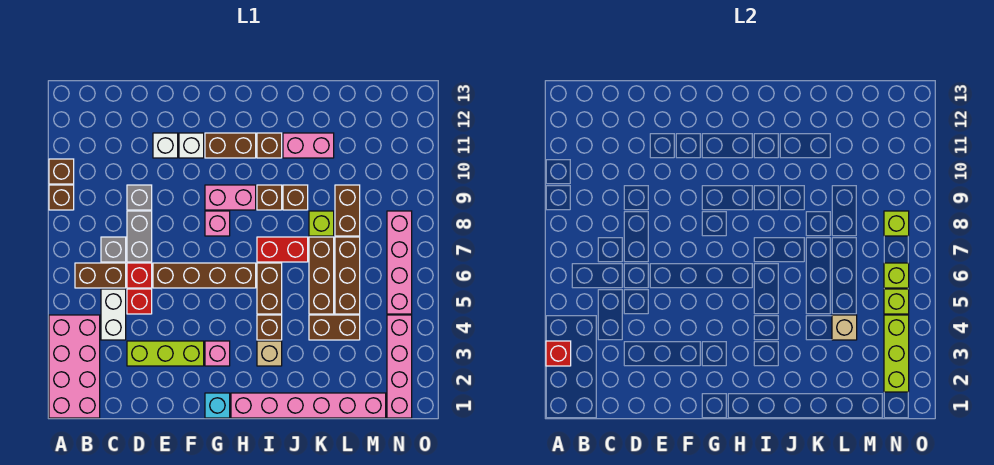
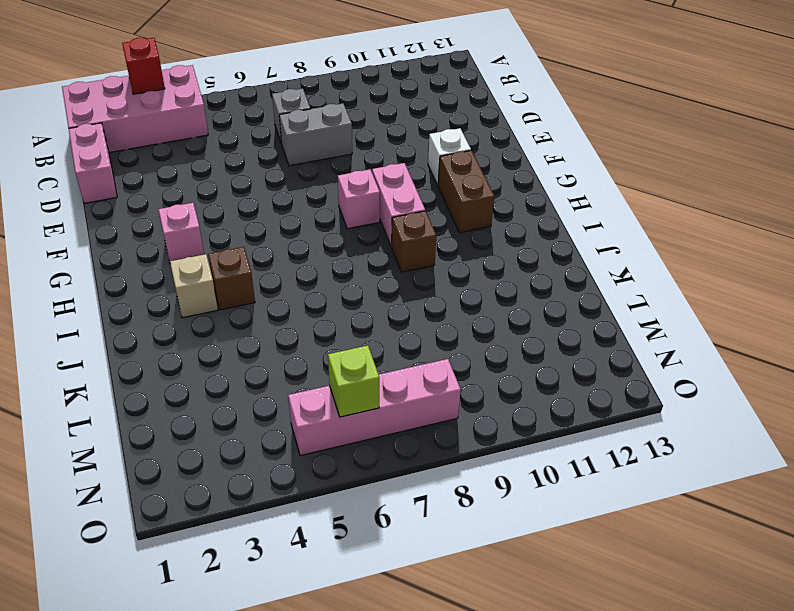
pink 1x2 brick [69,123,117,203] -> pink 1x2 brick moved to [283,133,334,158]
none -> brown 1x1 brick [49,185,74,210]
none -> brown 1x1 brick [49,159,74,184]
none -> brown 1x2 brick [75,263,126,288]
none -> white 1x2 brick [101,289,126,340]

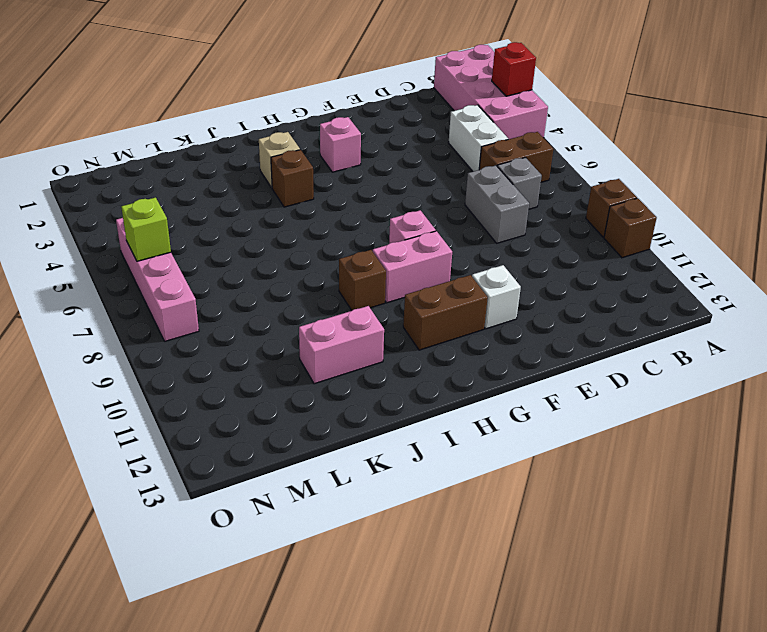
none -> lime 1x3 brick [127,341,204,366]
none -> red 1x1 brick [127,289,152,314]
none -> red 1x1 brick [127,263,152,288]
none -> grey 1x1 brick [127,185,152,210]

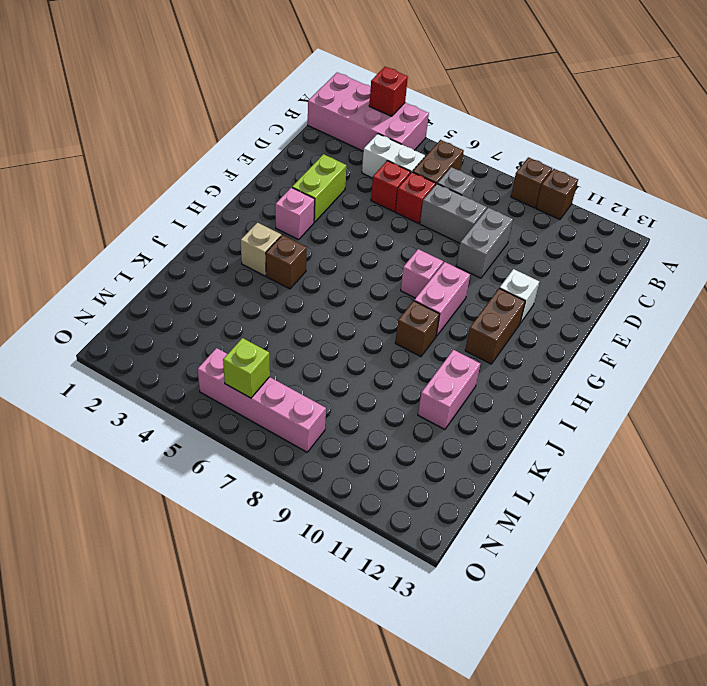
grey 1x2 brick [456,208,513,278] -> grey 1x1 brick [127,185,152,210]
lime 1x2 brick [292,154,346,222] -> lime 1x3 brick [127,341,204,366]
none -> brown 1x4 brick [153,263,256,288]
none -> white 1x1 brick [153,133,178,158]
none -> cyan 1x1 brick [205,393,230,418]
none -> pink 1x6 brick [231,393,386,418]

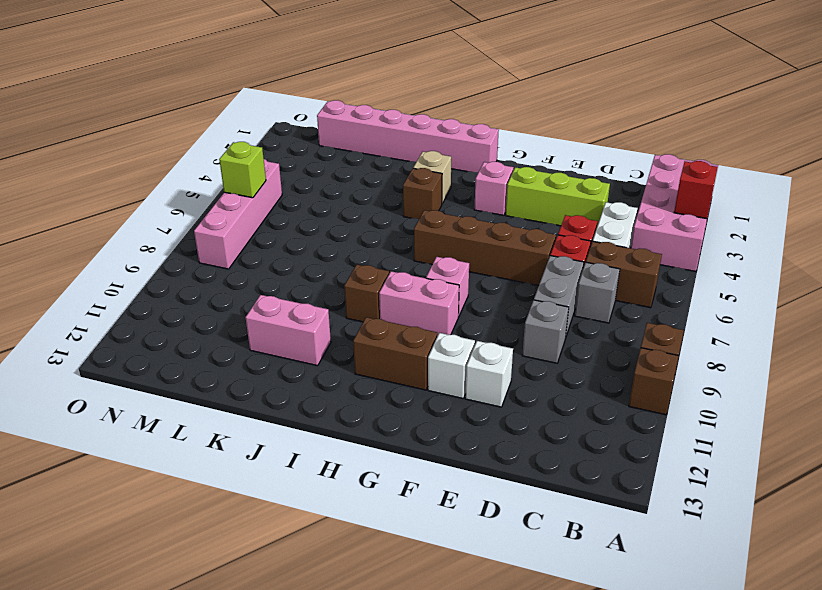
none -> cyan 1x1 brick [205,393,230,418]
none -> brown 1x2 brick [257,263,282,314]
none -> red 1x2 brick [257,237,308,262]
none -> brown 1x1 brick [257,133,282,158]

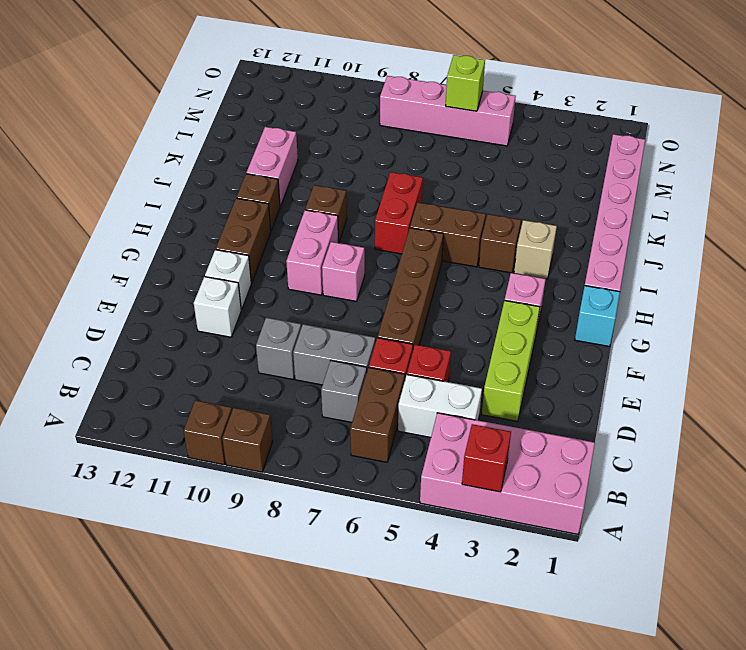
none -> brown 1x1 brick [283,185,308,210]
none -> brown 1x2 brick [309,315,360,340]
none -> brown 1x3 brick [309,237,334,314]
none -> lime 1x1 brick [309,211,334,236]

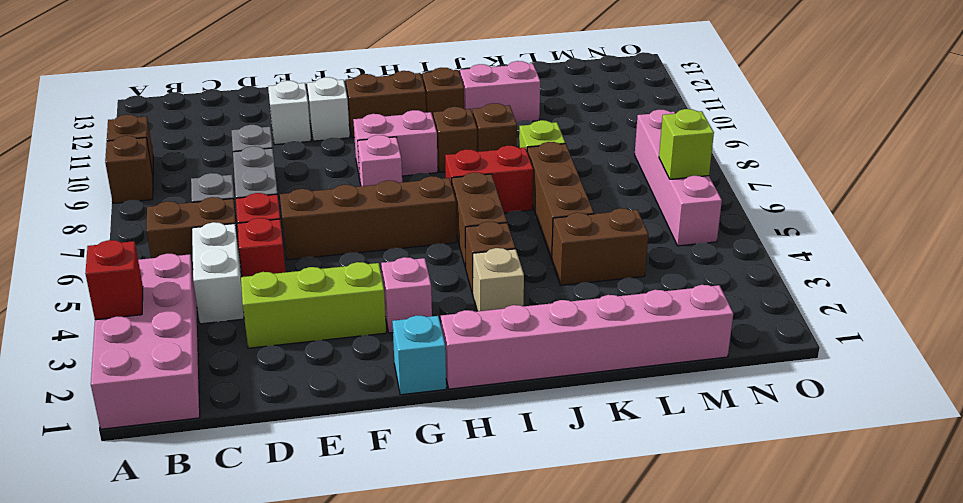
none -> brown 1x3 brick [335,237,360,314]
none -> brown 1x2 brick [335,185,360,236]
none -> pink 1x4 brick [387,315,412,418]
none -> tan 1x1 brick [832,315,857,340]

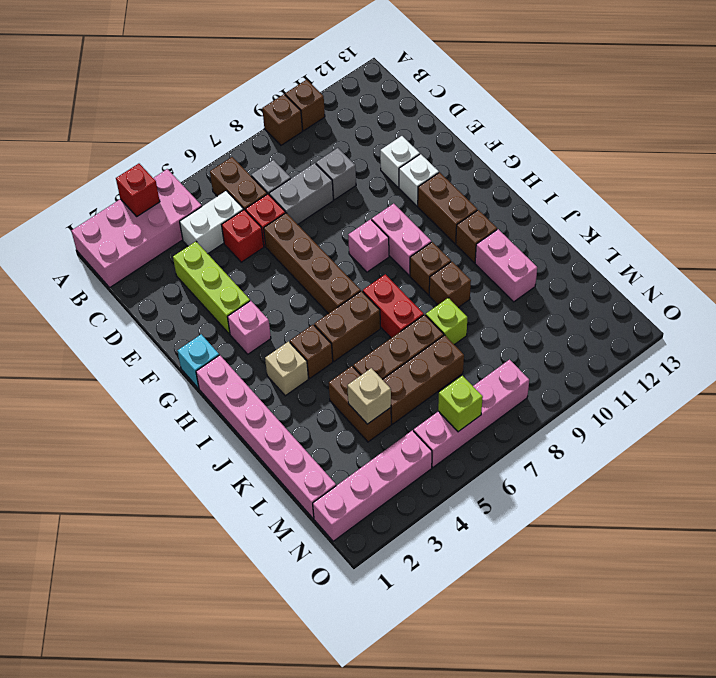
none -> brown 1x2 brick [335,185,360,236]
none -> lime 1x3 brick [884,315,909,392]
none -> lime 1x1 brick [884,289,909,314]
none -> lime 1x1 brick [884,211,909,236]

